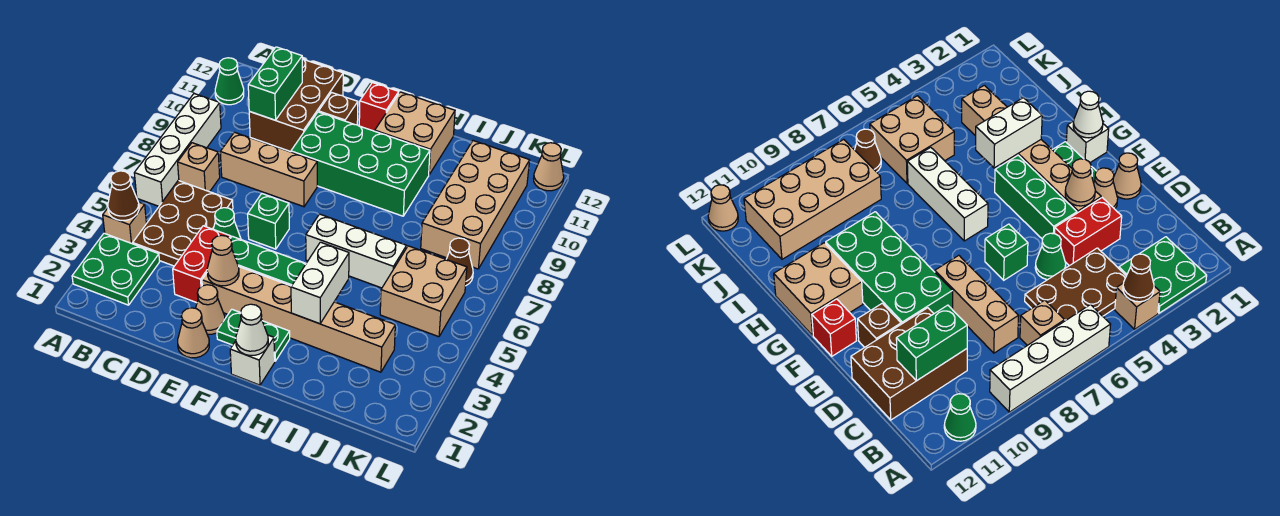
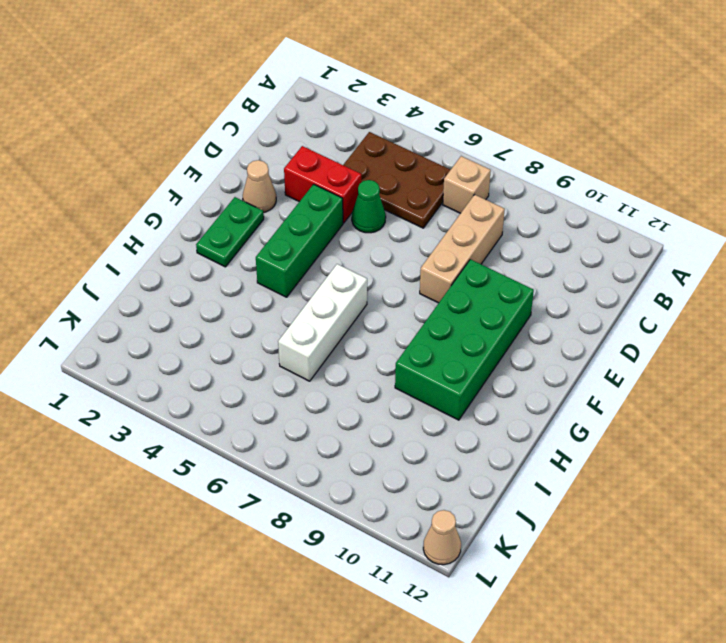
none -> green 2x2 plate [72,233,160,305]
none -> tan 1x1 brick [103,202,146,244]
none -> white 1x4 brick [134,94,221,206]
none -> green 1x1 cone [215,58,244,105]

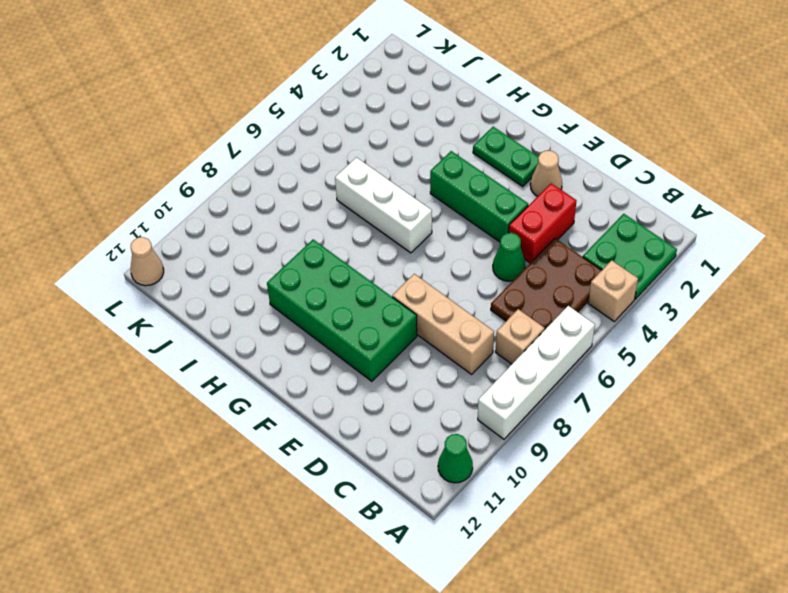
none -> brown 2x3 brick [249,59,343,152]
none -> tan 1x1 cone [178,308,209,358]
none -> tan 1x6 brick [202,267,395,372]
none -> green 1x1 brick [248,194,289,249]

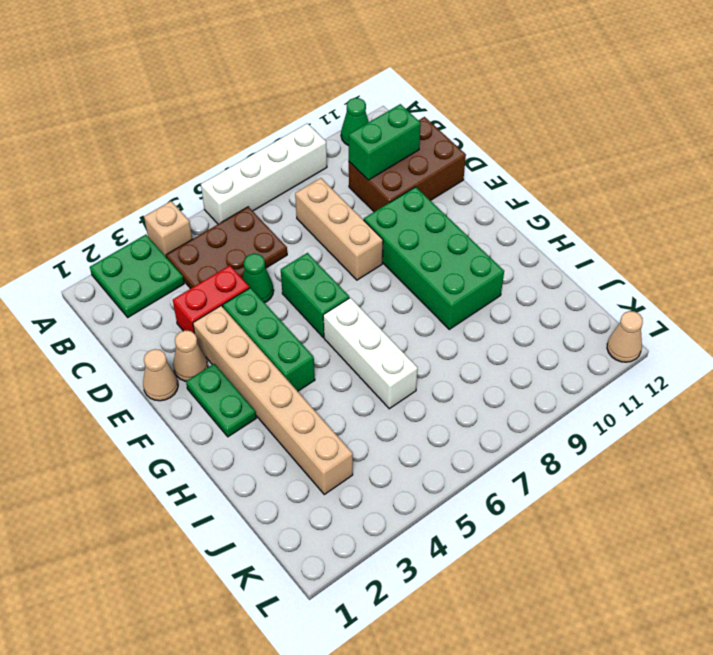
green 1x2 brick [281,253,349,337] -> green 1x1 brick [248,194,289,249]
none -> tan 1x1 brick [178,143,220,192]
none -> brown 1x1 brick [319,93,358,125]
none -> red 1x1 brick [359,83,399,131]
none -> white 1x1 brick [230,335,275,385]

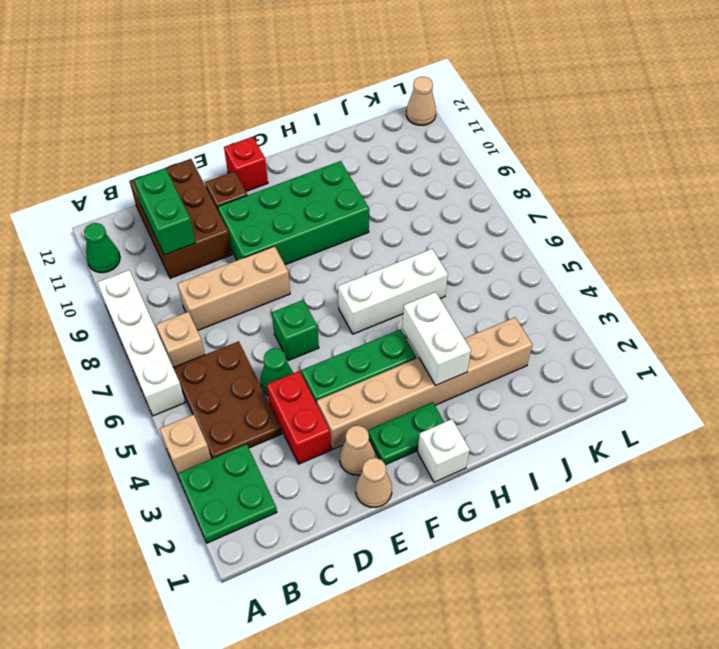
none -> tan 2x2 brick [375,92,455,174]
none -> tan 2x2 brick [380,246,467,337]
none -> tan 2x4 brick [421,141,530,269]
none -> brown 1x1 cone [446,238,473,286]

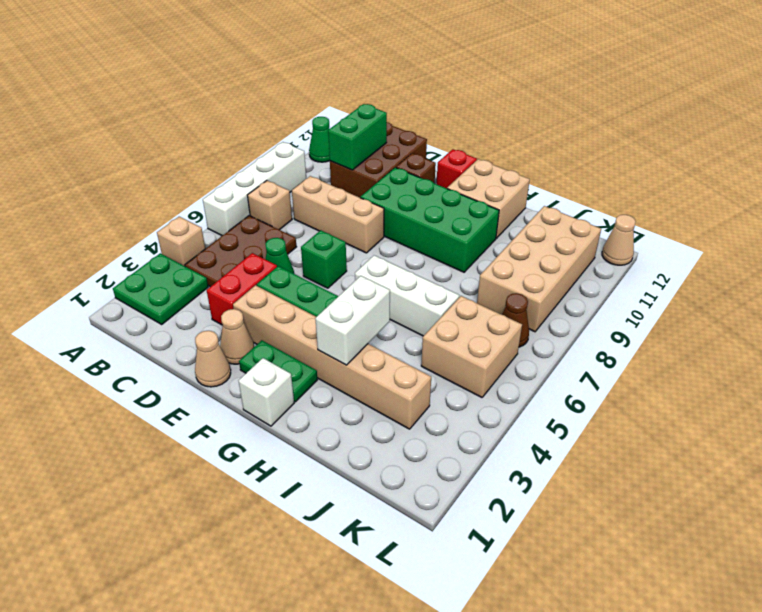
none -> brown 1x1 cone [108,171,139,221]
none -> tan 1x1 cone [207,235,239,286]
none -> white 1x1 cone [236,304,268,355]

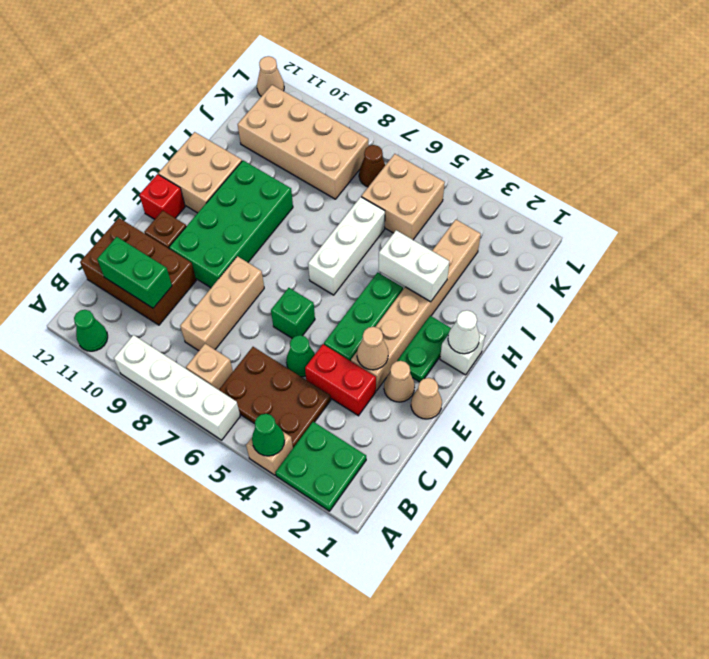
green 1x1 cone [252,414,285,456] -> brown 1x1 cone [108,171,139,221]

